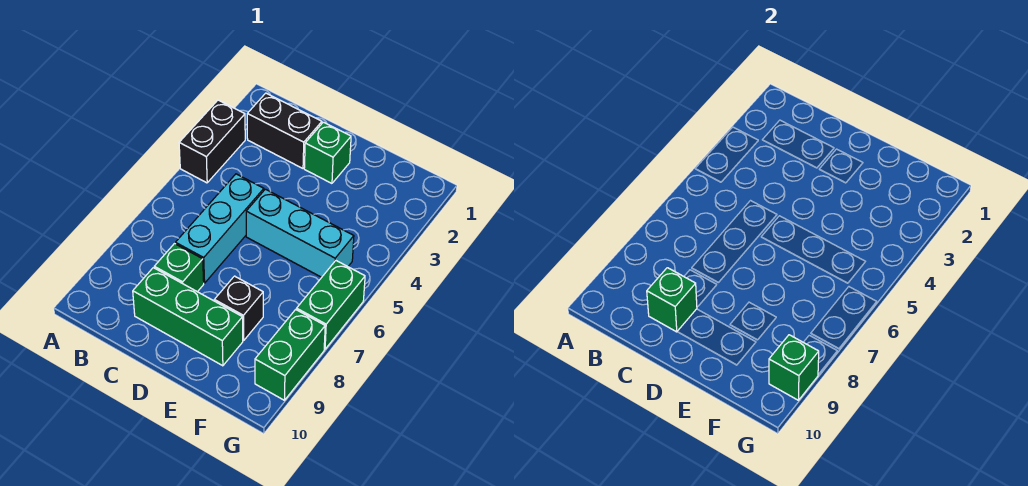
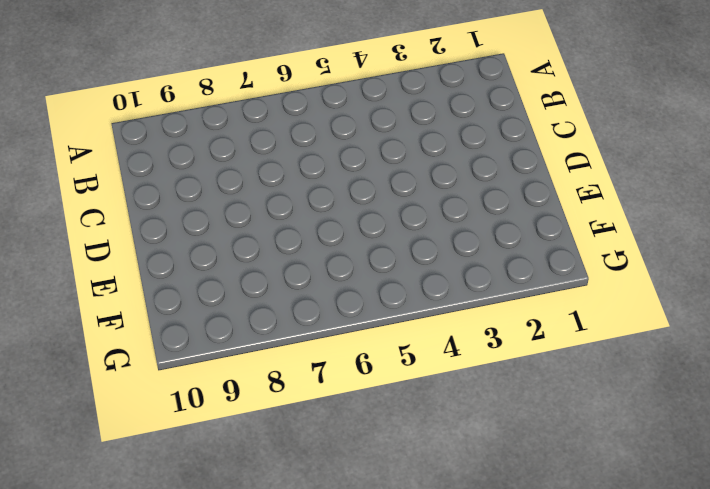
none -> black 1x2 brick [179,100,245,183]
none -> black 1x2 brick [247,93,322,168]
none -> cyan 1x3 brick [175,174,264,283]

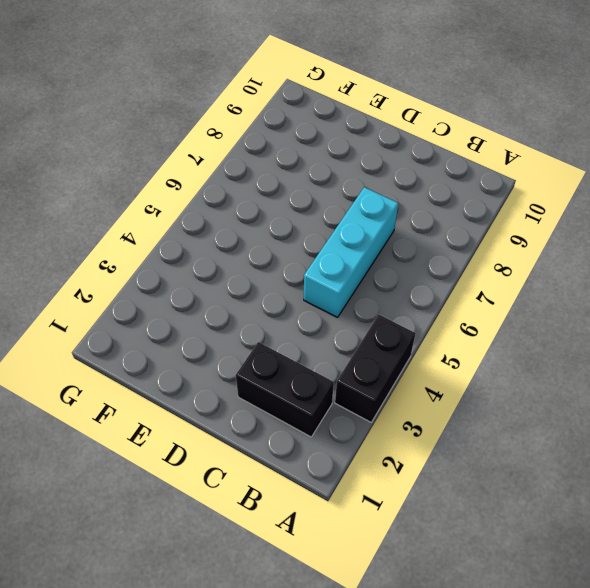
none -> green 1x1 brick [154,244,204,292]
none -> green 1x3 brick [133,268,243,366]
none -> green 1x1 brick [304,122,351,183]

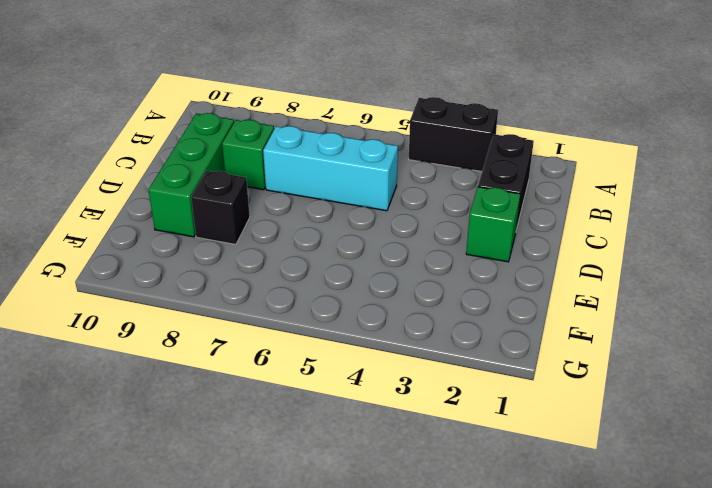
none -> cyan 1x3 brick [246,189,354,277]
none -> green 1x2 brick [297,261,365,349]
none -> green 1x2 brick [255,310,325,400]

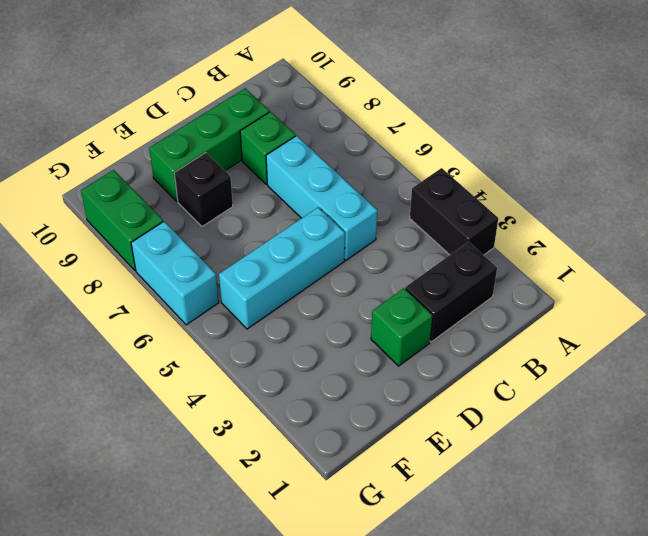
cyan 1x2 brick [131,222,219,325] -> green 1x2 brick [297,261,365,349]
none -> green 1x1 brick [647,268,697,332]
none -> green 1x1 brick [769,335,819,400]

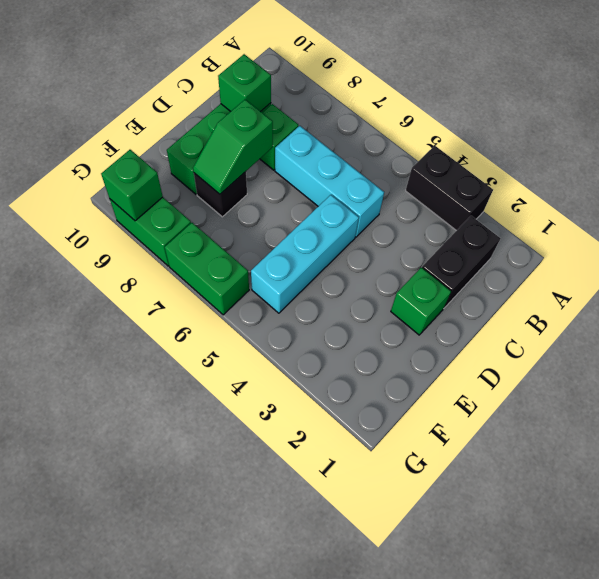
green 1x2 slope [193,100,273,194] -> none

